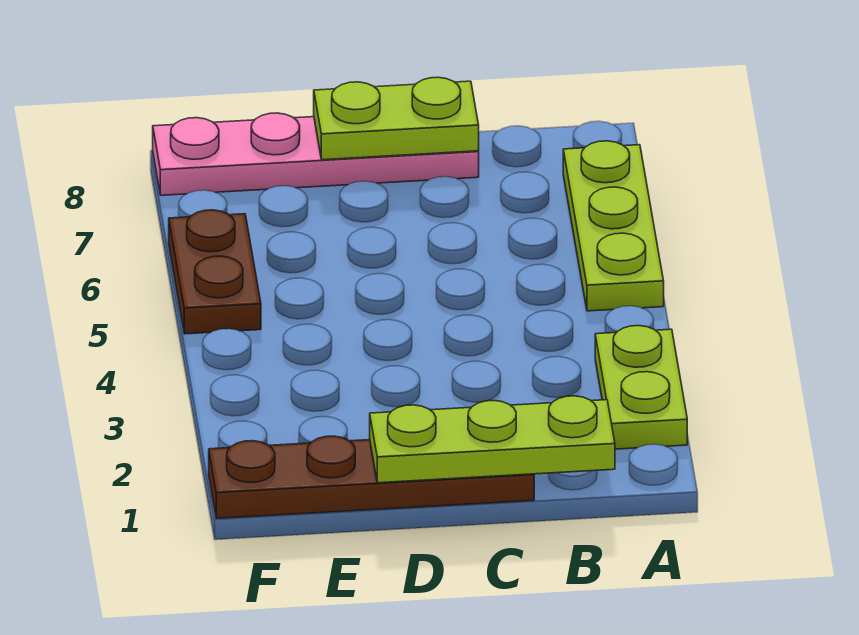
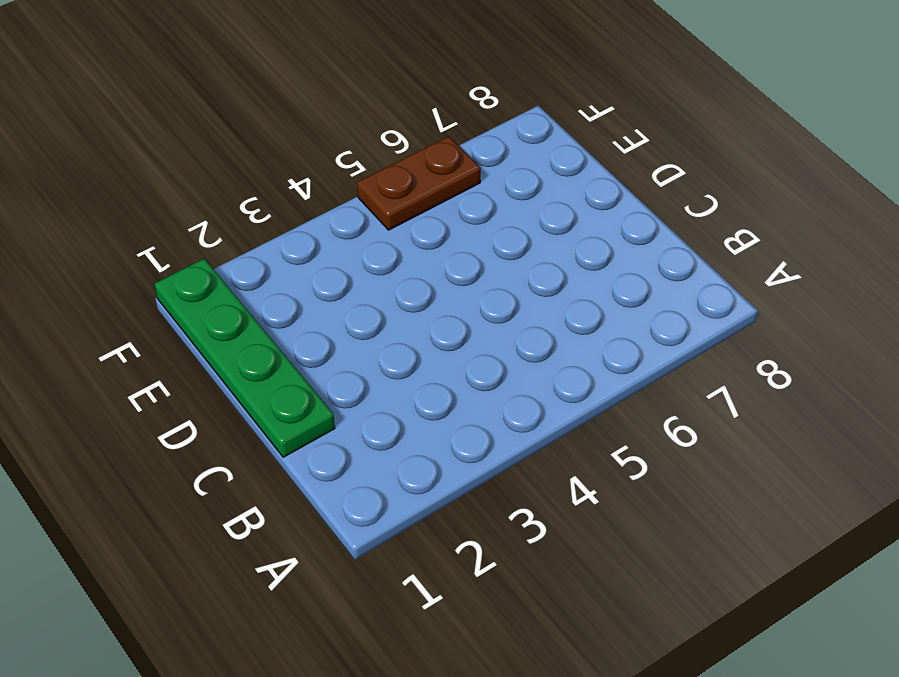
green 1x4 plate [155,259,335,457] -> brown 1x4 plate [209,436,534,518]
none -> lime 1x2 plate [595,326,687,449]
none -> lime 1x3 plate [563,141,664,311]

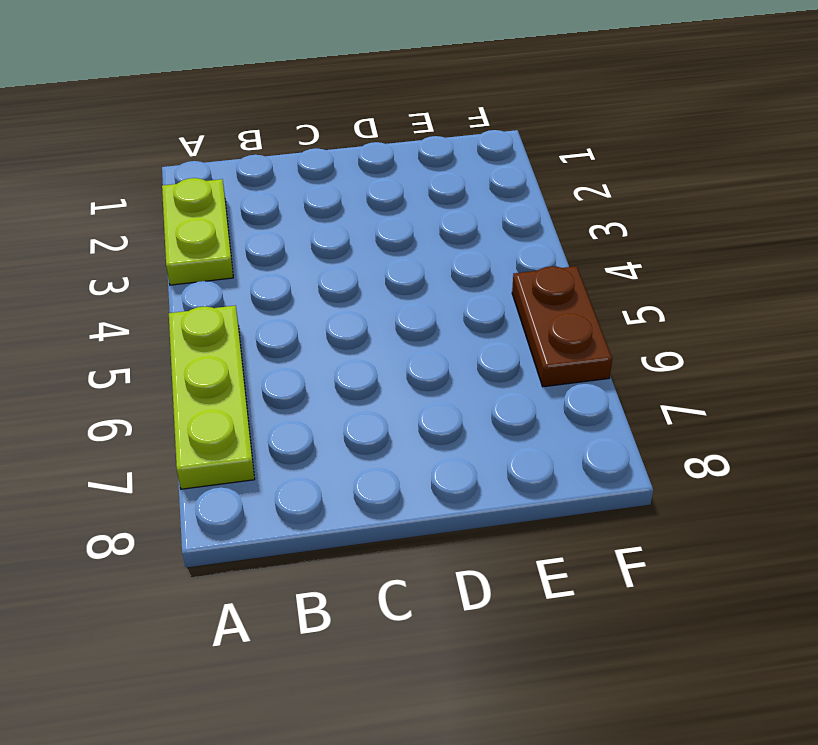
none -> brown 1x4 plate [209,436,534,518]
none -> pink 1x4 plate [153,113,479,195]

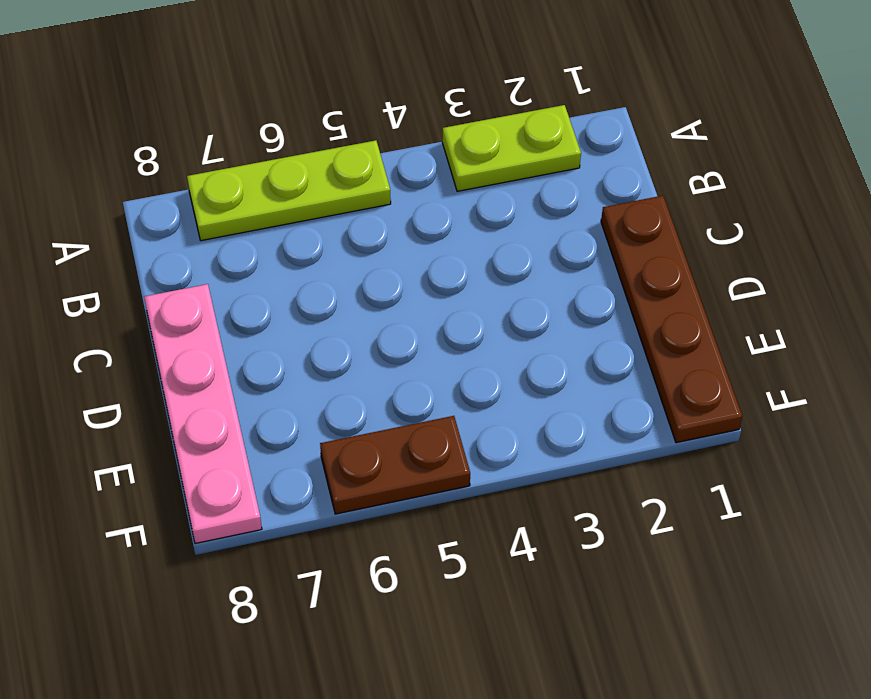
none -> lime 1x3 plate [370,396,615,483]
none -> lime 1x2 plate [314,77,479,160]

